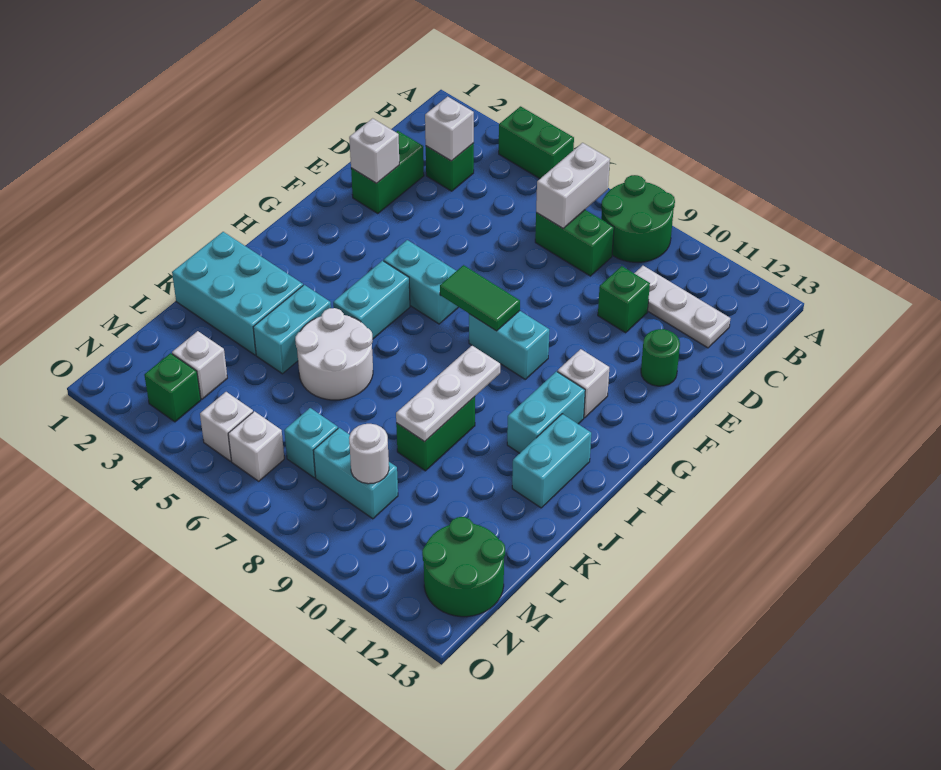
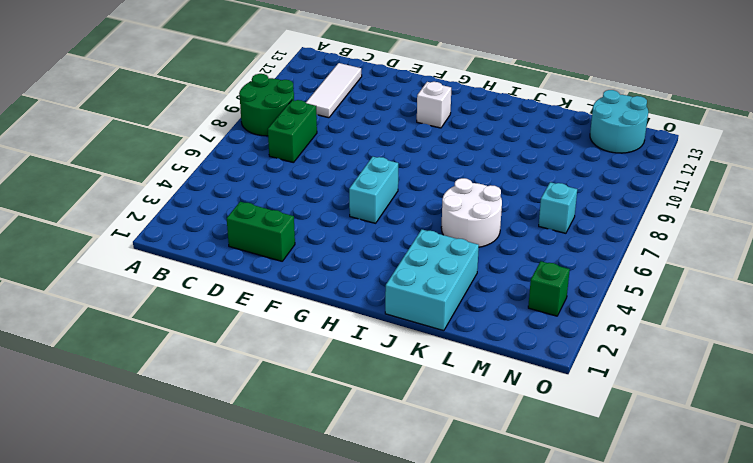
white 1x3 tile [306,63,362,118] -> white 1x3 plate [634,266,730,348]
cyan 2x2 round brick [590,90,648,153] -> green 2x2 round brick [422,517,505,617]
none -> green 1x2 brick [499,106,574,179]
none -> green 1x1 brick [426,143,474,191]
none -> green 1x1 brick [598,266,650,333]
none -> green 1x1 round brick [641,329,680,386]

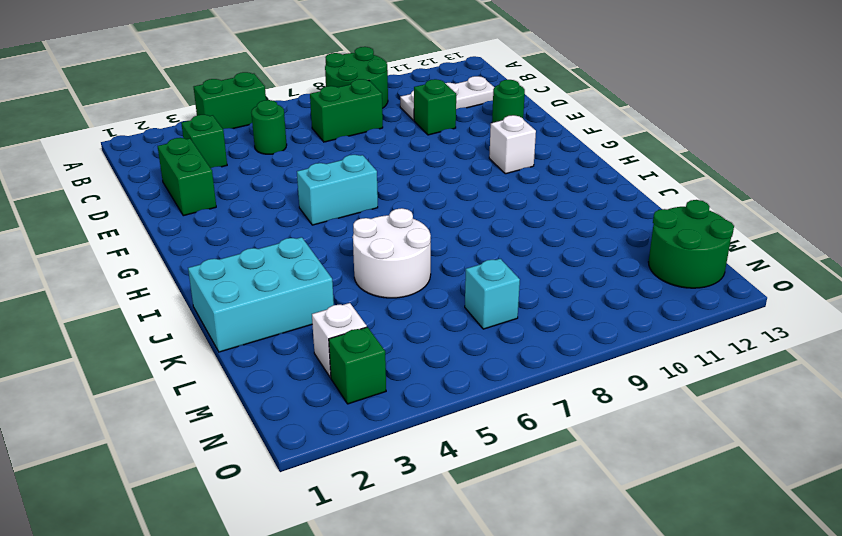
green 1x1 round brick [251,100,287,154] -> none
none -> cyan 1x2 brick [469,311,549,379]
none -> cyan 1x2 brick [333,261,410,339]
none -> cyan 1x2 brick [507,371,585,453]
none -> cyan 1x2 brick [512,414,591,508]

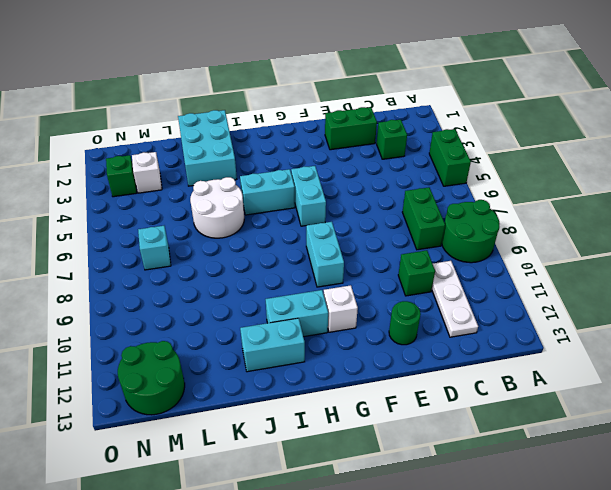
none -> cyan 1x2 brick [253,285,331,374]
none -> green 1x2 brick [396,397,475,471]
none -> cyan 1x2 brick [313,428,398,519]
none -> white 1x1 brick [200,392,253,461]

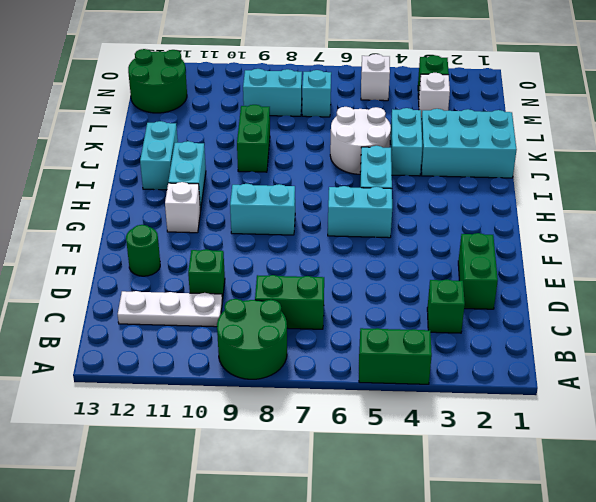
none -> white 1x1 brick [228,411,284,481]
none -> white 1x2 brick [536,143,610,228]
none -> white 1x1 brick [425,97,474,161]
none -> white 1x1 brick [349,118,399,183]

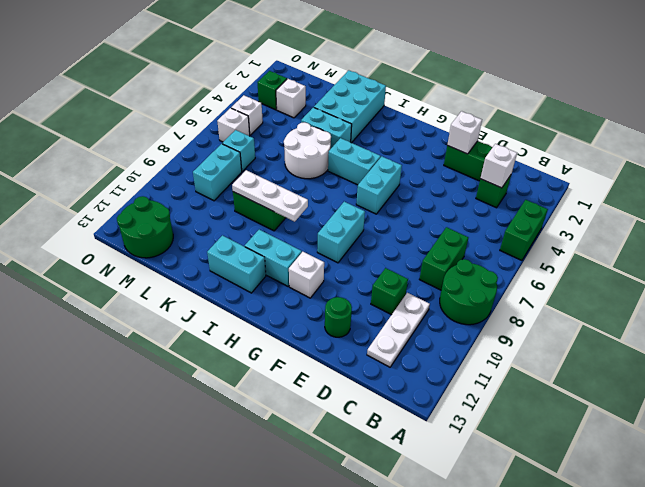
none -> white 1x2 brick [536,143,610,228]
none -> green 1x2 tile [440,265,520,331]
none -> white 1x1 round brick [349,424,389,484]

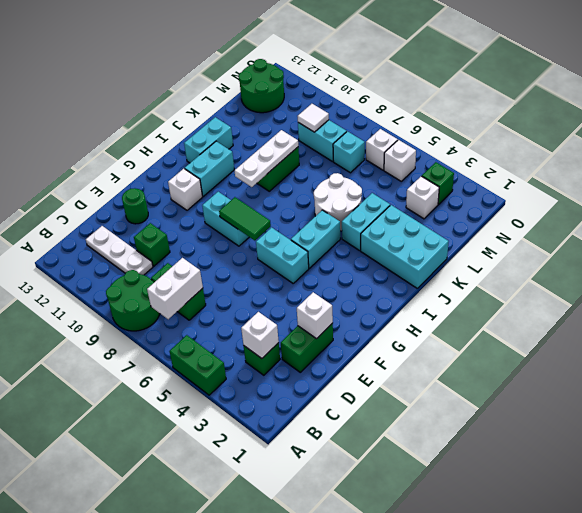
white 1x1 tile [298,104,329,132] -> white 1x1 round brick [349,424,389,484]

